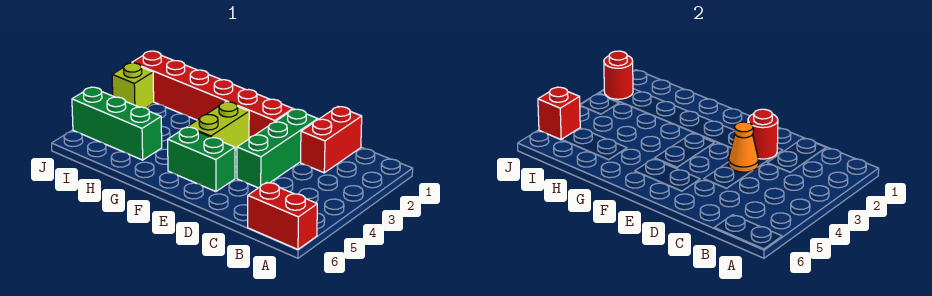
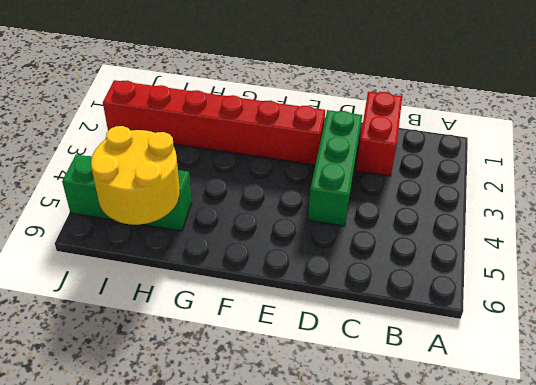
yellow 2x2 round brick [91,126,180,225] -> none
none -> red 1x2 brick [248,182,317,249]
none -> green 1x2 brick [168,127,235,192]
none -> lime 1x2 brick [188,102,249,152]

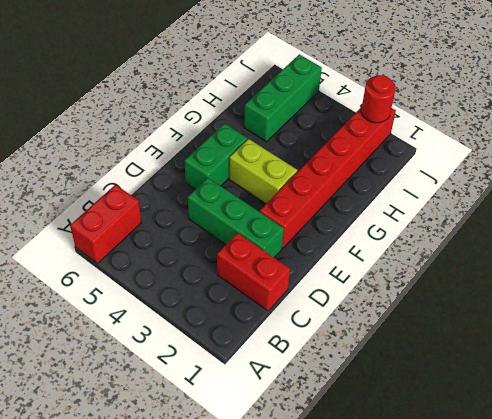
none -> lime 1x1 brick [112,63,154,108]
none -> red 1x1 round brick [748,109,778,159]
none -> orange 1x1 cone [729,122,758,172]

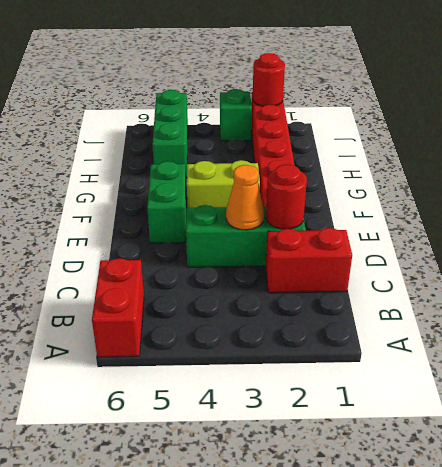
green 1x1 brick [220,89,252,141] -> lime 1x1 brick [112,63,154,108]
none -> red 1x1 brick [538,87,580,140]

